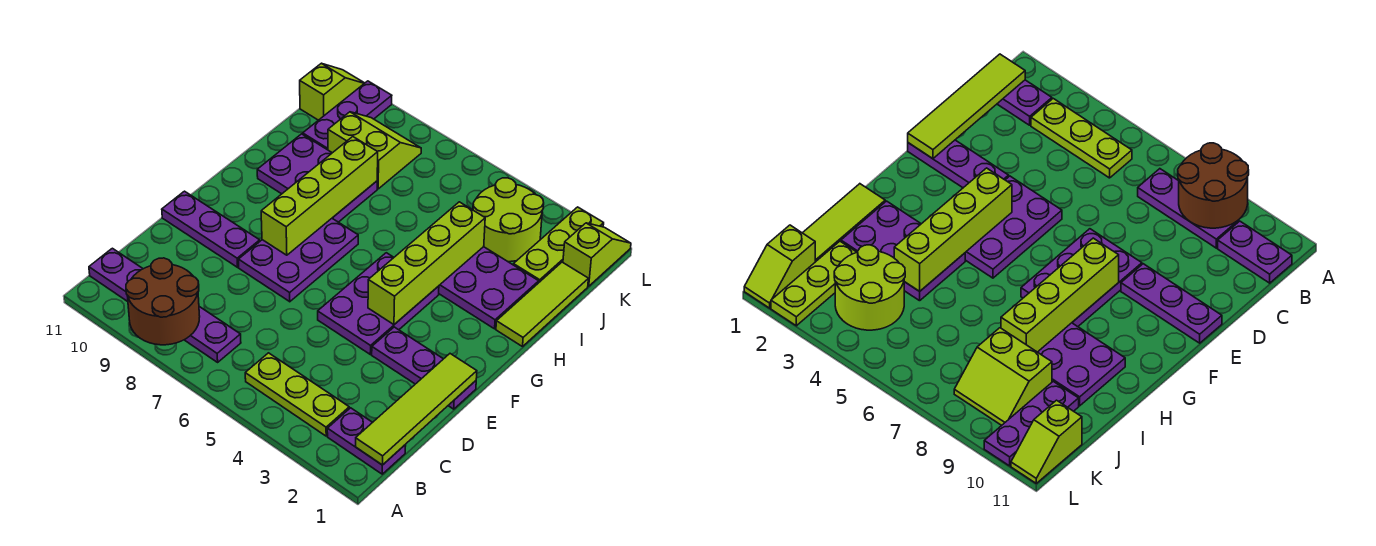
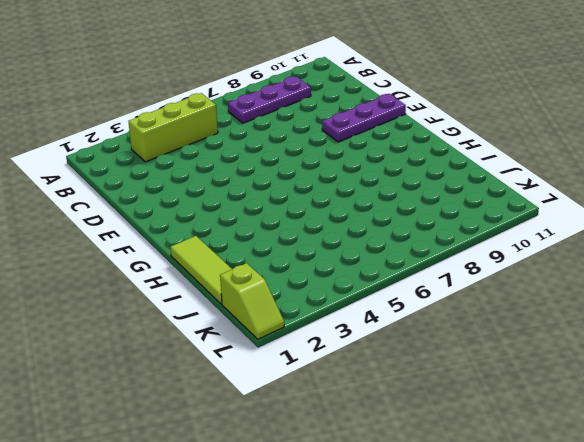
lime 1x3 brick [128,93,218,162] -> lime 1x3 plate [245,353,349,436]
none -> purple 1x2 plate [327,408,406,474]
none -> purple 1x2 plate [89,248,143,302]
none -> purple 1x3 plate [372,327,476,409]

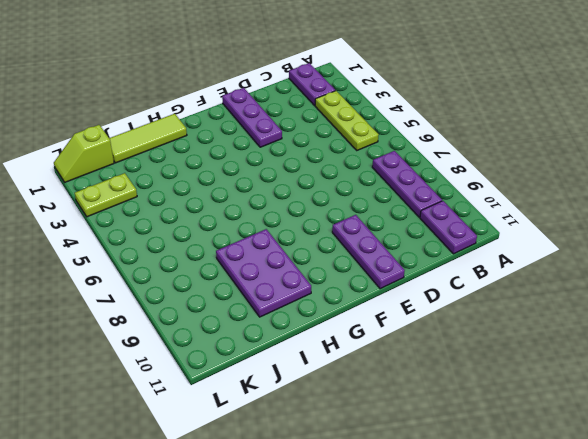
lime 1x2 plate [75,173,137,217] -> lime 2x2 round brick [473,178,544,262]
none -> purple 2x3 plate [318,253,439,354]
none -> purple 2x3 plate [238,219,358,302]
none -> purple 2x3 plate [439,247,539,329]

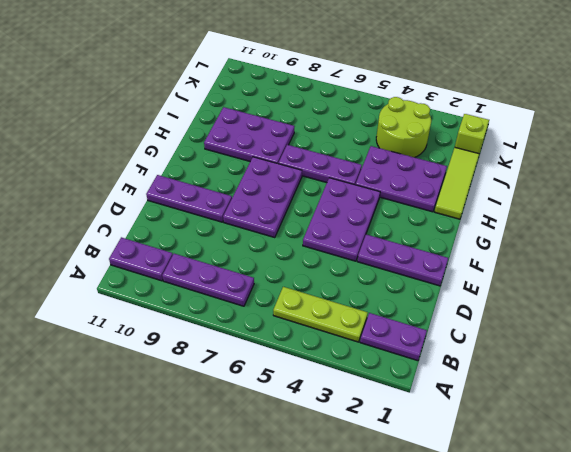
purple 1x3 plate [278,145,362,185] -> purple 1x3 plate turned to [303,81,392,150]
none -> lime 1x3 plate [513,207,604,282]
none -> lime 2x2 slope [328,112,421,189]
none -> lime 1x2 slope [300,63,364,120]

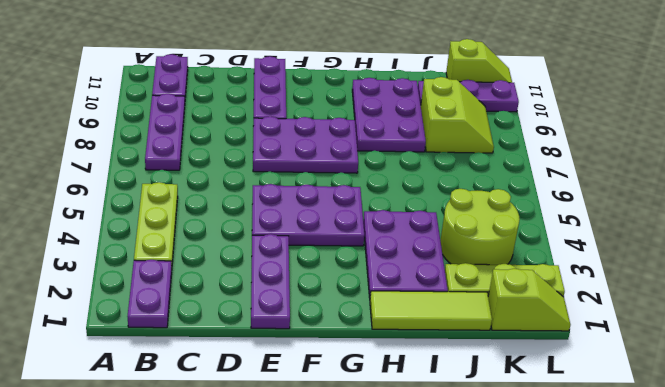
none -> brown 2x2 round brick [126,258,200,345]
none -> lime 1x4 tile [356,354,477,465]
none -> lime 1x4 brick [368,202,485,325]

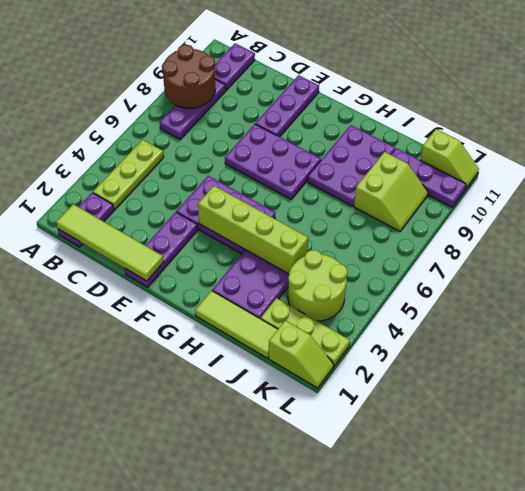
none -> lime 1x4 brick [261,137,378,255]

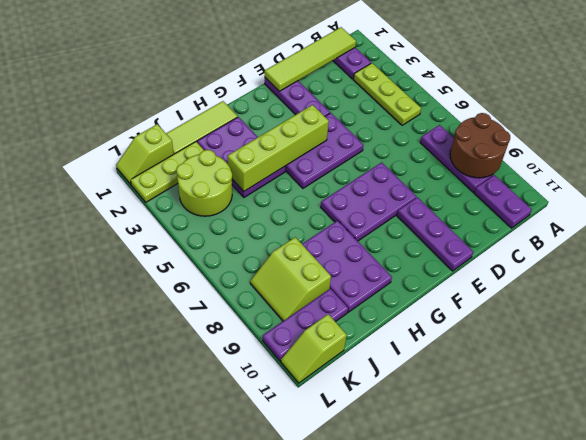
none -> lime 1x4 brick [261,137,378,255]

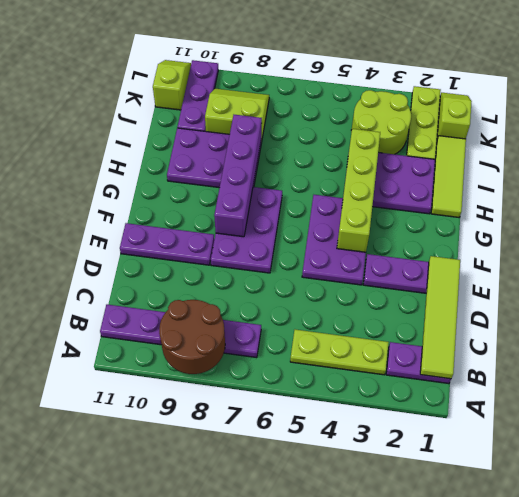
purple 1x4 brick [214,115,262,237] -> lime 1x4 brick [261,137,378,255]

